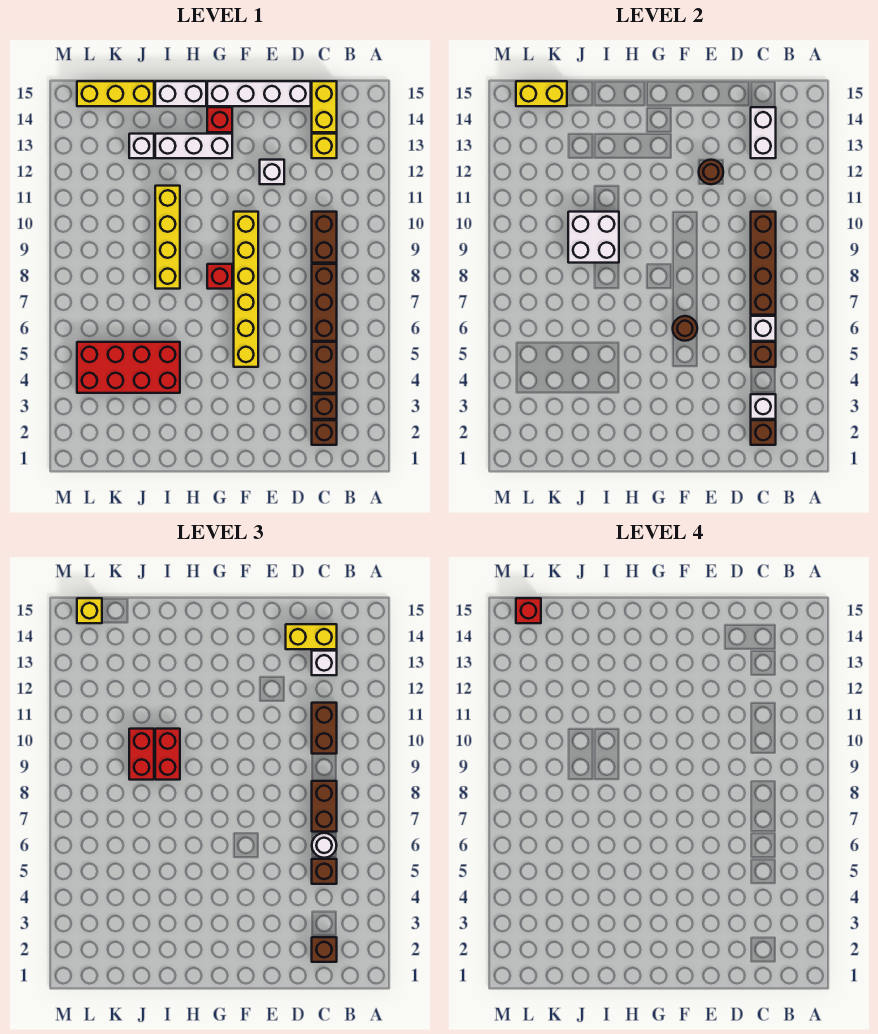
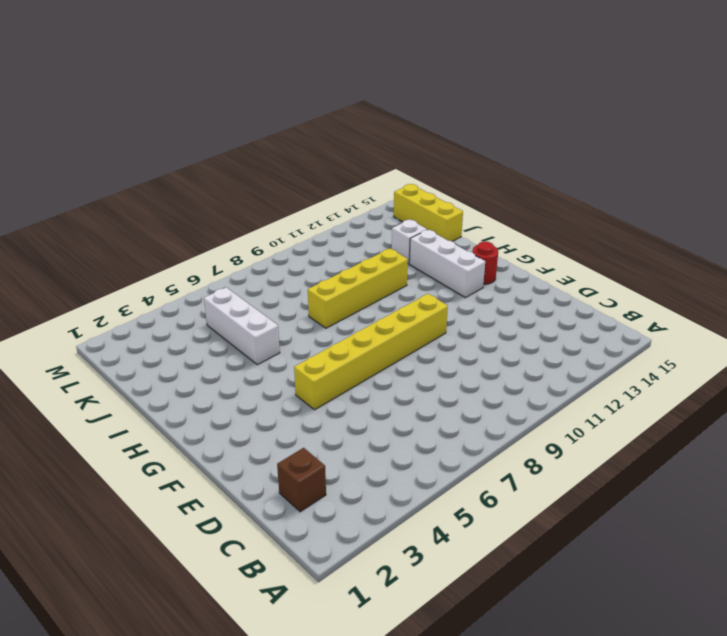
red 1x1 round brick [472,242,498,284] -> red 1x1 brick [207,107,232,132]
white 1x3 brick [204,287,280,365] -> red 2x4 brick [77,342,180,393]
none -> brown 1x1 brick [312,394,337,419]
none -> brown 1x2 brick [312,342,337,393]
none -> brown 1x3 brick [312,264,337,341]
none -> brown 1x2 brick [312,212,337,263]

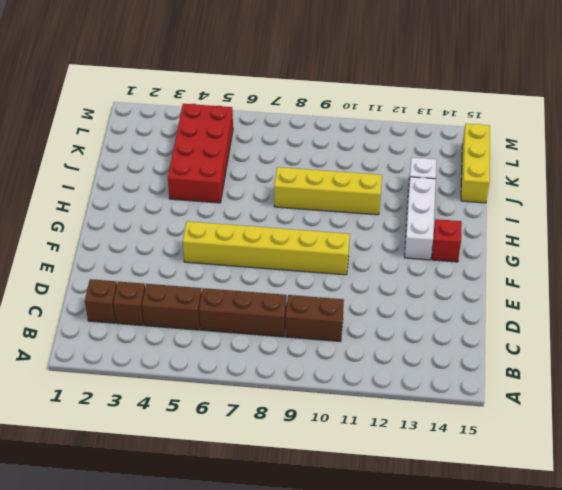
none -> yellow 1x1 brick [312,134,337,158]
none -> yellow 1x2 brick [312,81,337,132]
none -> white 1x4 brick [207,81,311,106]
none -> white 1x1 brick [260,160,284,184]

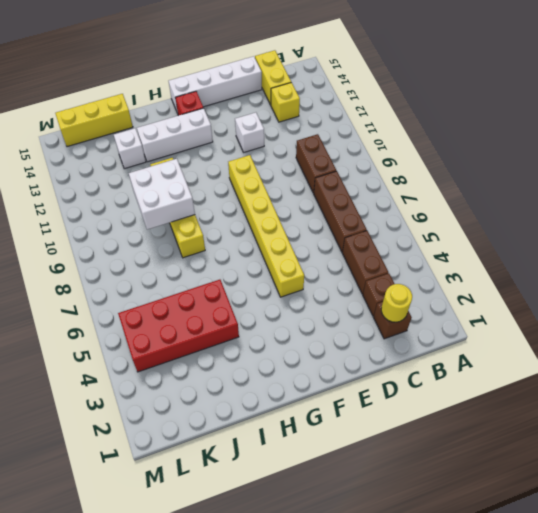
yellow 1x1 round brick [381,284,412,322] -> brown 1x1 brick [751,420,776,445]
none -> red 1x1 brick [207,264,232,289]
none -> white 1x2 brick [155,81,206,106]
none -> white 1x1 brick [751,394,776,419]
none -> brown 1x1 brick [751,342,776,367]

